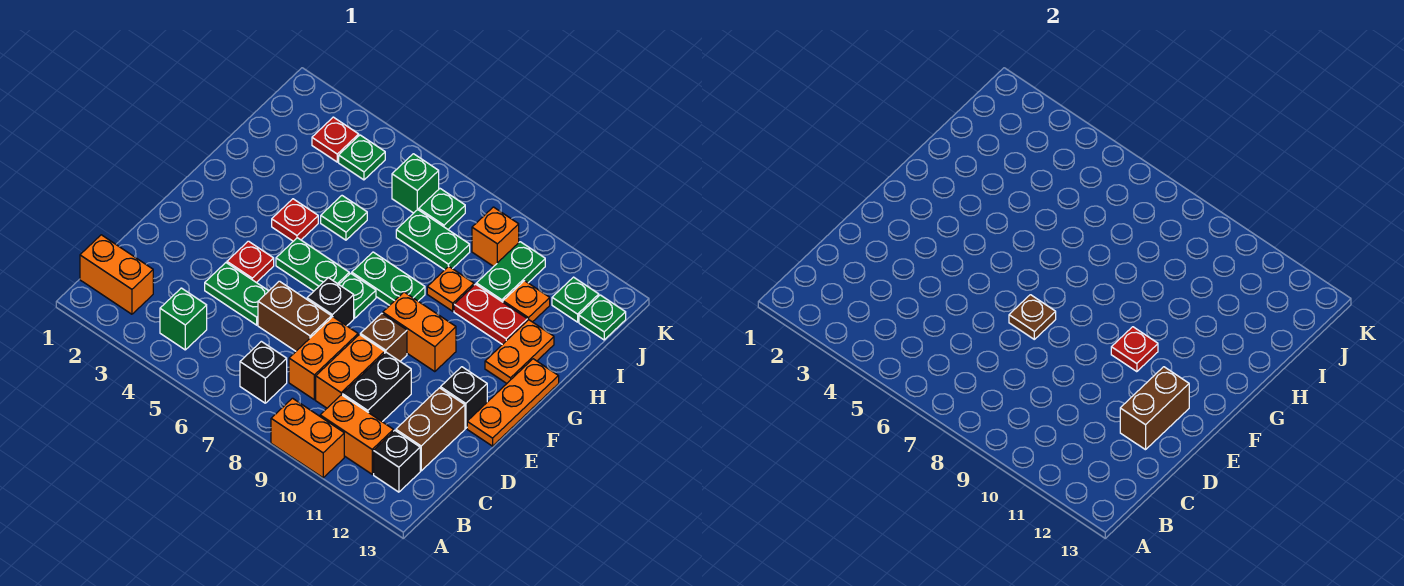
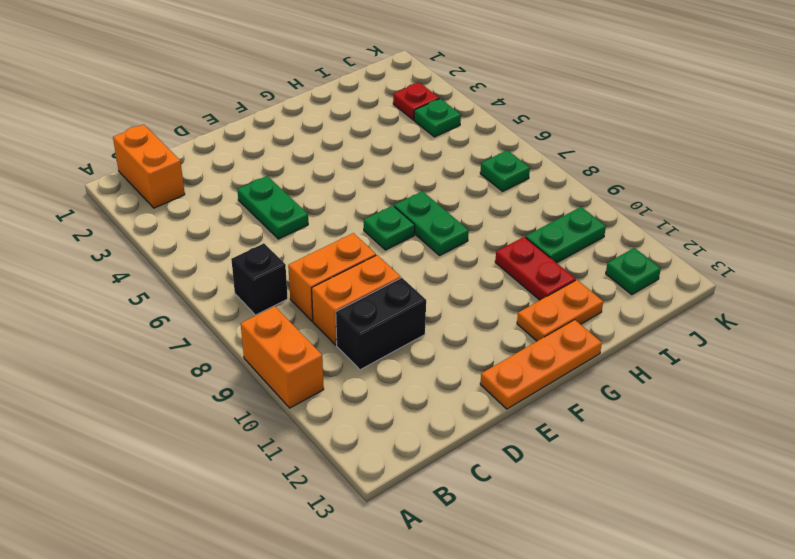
none -> green 1x1 brick [160,288,207,350]
none -> orange 1x2 brick [320,395,393,474]
none -> black 1x1 brick [374,430,420,492]
none -> brown 1x2 brick [396,388,465,471]

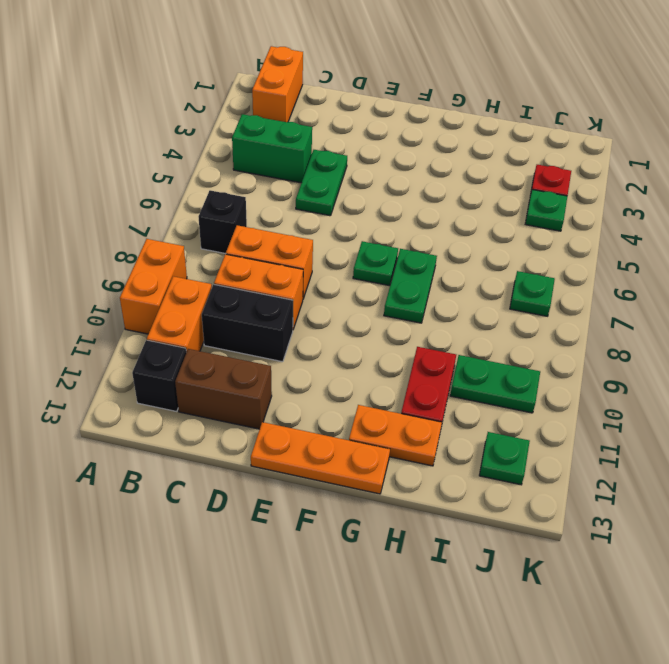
green 1x2 brick [232,114,312,183] -> green 1x1 brick [160,288,207,350]
none -> brown 1x2 brick [258,281,331,351]
none -> red 1x1 plate [227,241,274,283]
none -> black 1x1 brick [307,278,354,326]
none -> brown 1x1 brick [360,313,407,361]

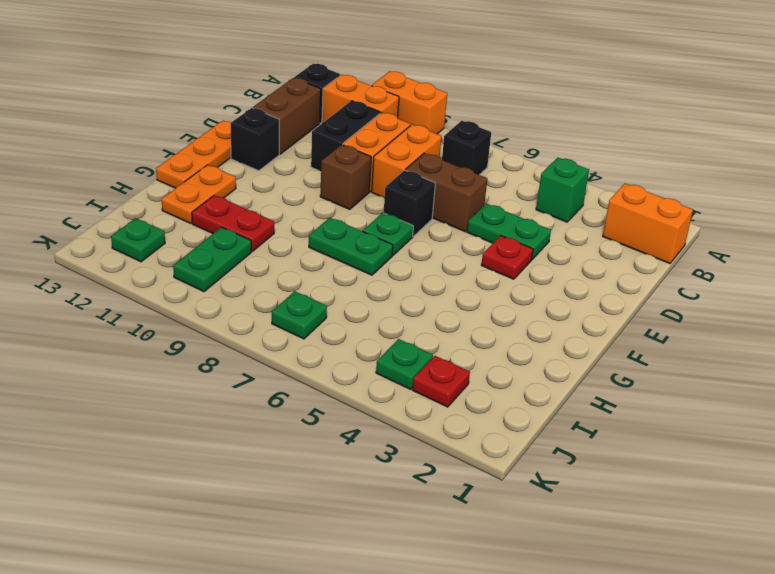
none -> green 1x2 plate [276,238,349,291]
none -> orange 1x2 brick [383,292,456,372]
none -> red 1x1 plate [272,199,318,241]
none -> green 1x1 plate [321,196,367,240]

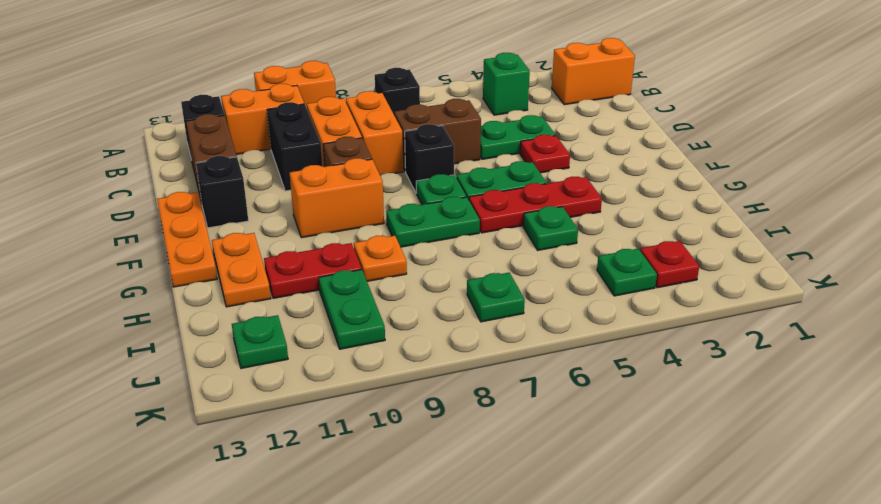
red 1x3 plate [469,177,602,233] -> red 1x1 plate [272,199,318,241]
none -> green 1x2 plate [396,210,470,270]
none -> orange 1x1 plate [503,281,550,322]
none -> green 1x1 brick [392,154,439,213]
none -> orange 1x1 brick [472,207,519,266]

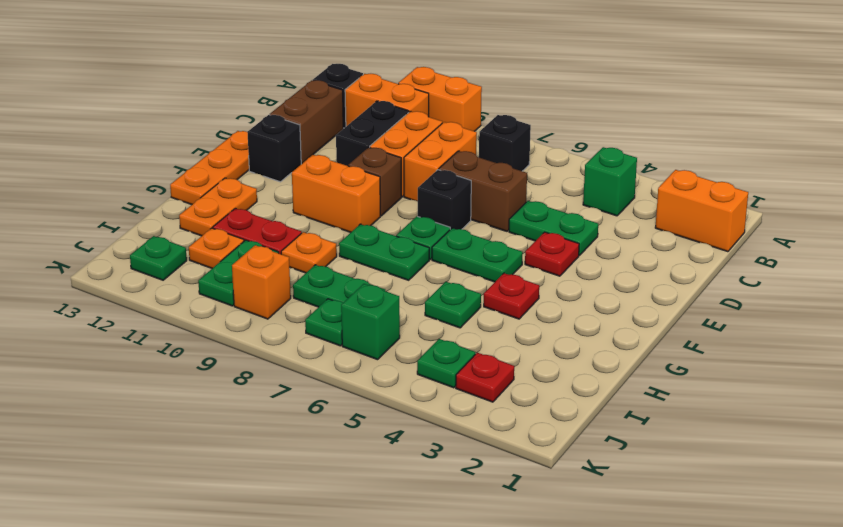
none -> green 1x1 plate [579,295,626,340]
none -> brown 1x2 brick [1120,367,1189,450]
none -> brown 1x1 plate [1009,295,1056,339]
none -> red 1x1 plate [1111,327,1158,372]

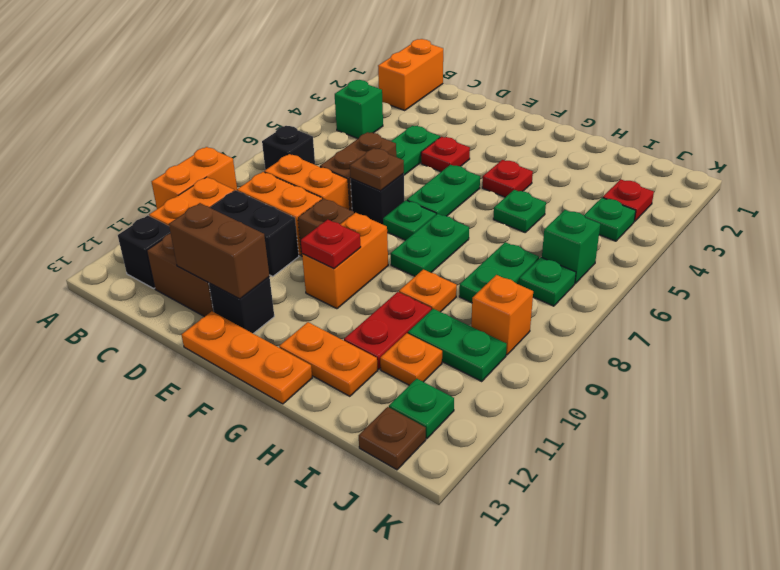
brown 1x1 plate [359,407,426,470] -> green 1x1 plate [579,295,626,340]

